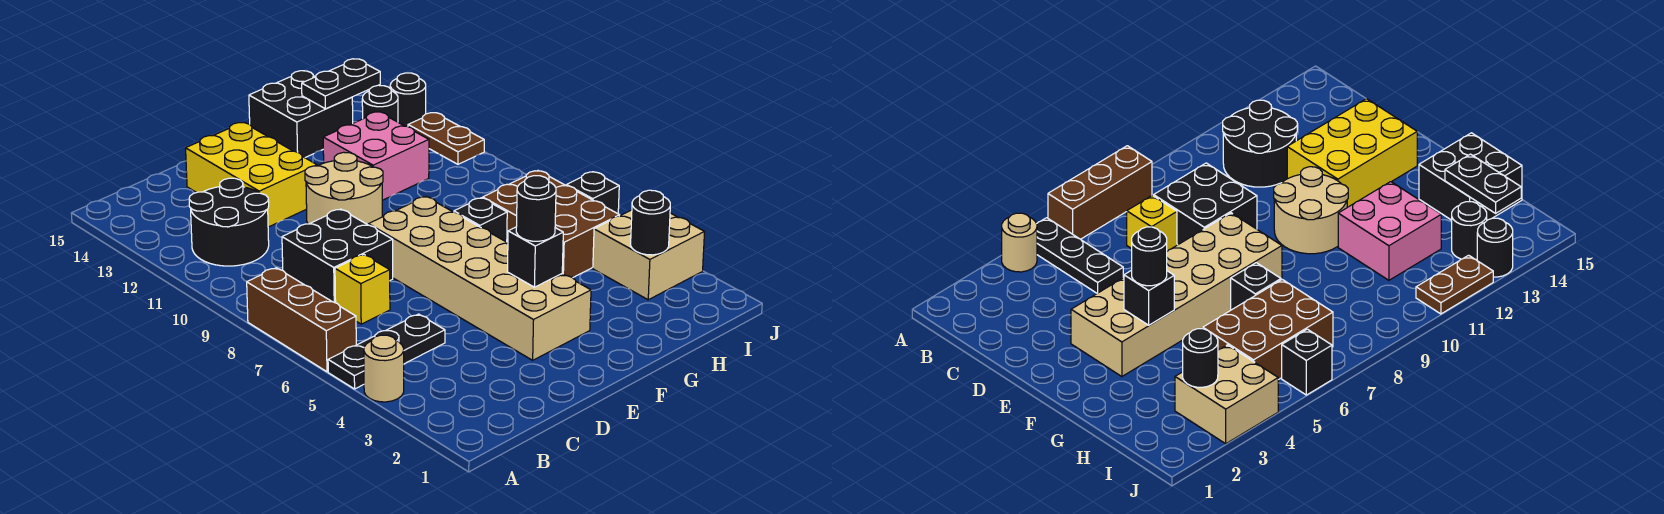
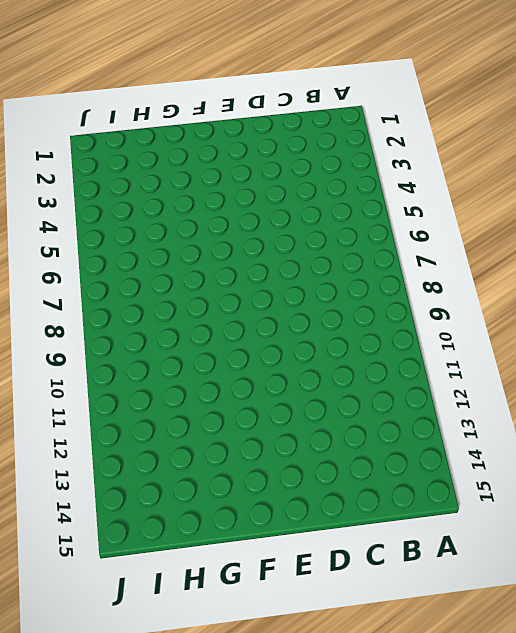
none -> tan 1x1 round brick [364,335,404,402]
none -> black 1x3 plate [328,314,445,389]
none -> brown 1x3 brick [247,268,356,372]

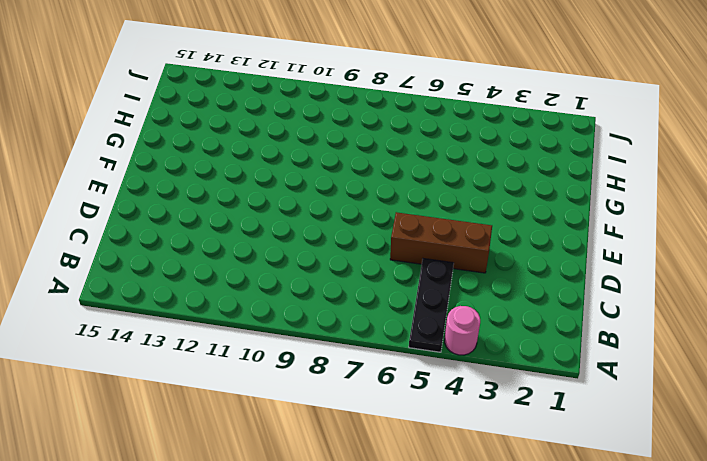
pink 1x1 round brick [445,306,480,355] -> tan 1x1 round brick [364,335,404,402]
brown 1x3 brick [390,212,492,273] -> brown 1x3 brick moved to [247,268,356,372]
none -> black 2x2 round brick [189,178,269,266]
none -> yellow 1x1 brick [335,255,390,324]
none -> black 2x2 brick [282,209,393,303]

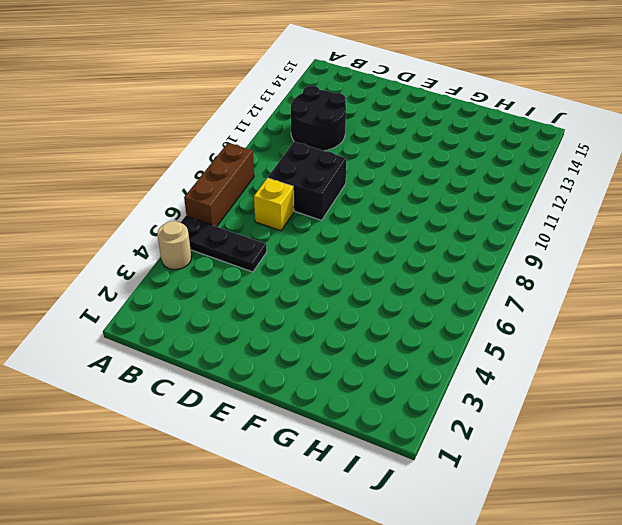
none -> yellow 2x3 brick [186,123,317,227]
none -> tan 2x6 brick [368,196,591,360]
none -> tan 2x2 round brick [305,152,383,225]

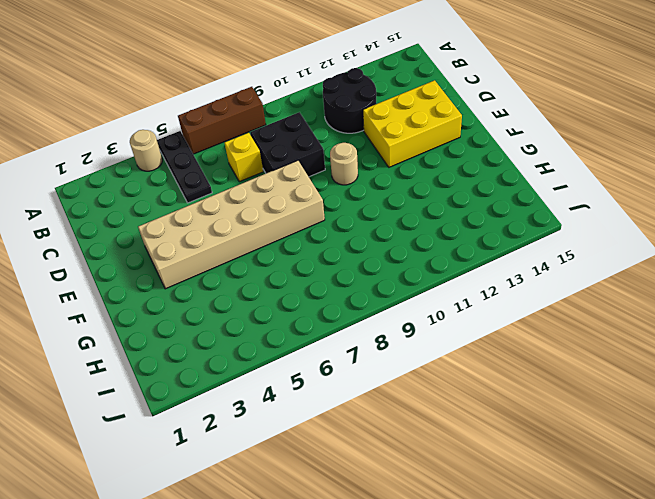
tan 1x1 round brick [330,143,358,185] -> tan 2x2 round brick [305,152,383,225]
none -> black 1x1 brick [454,198,507,242]
none -> pink 2x2 brick [323,112,429,200]
none -> black 2x2 brick [249,71,353,158]

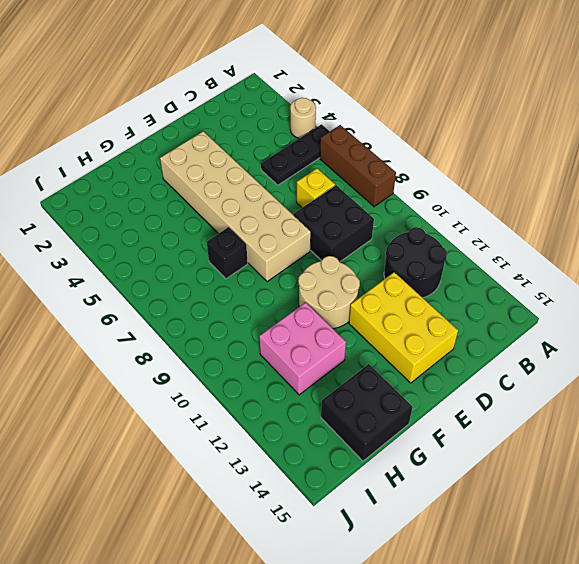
none -> brown 2x3 brick [483,171,619,278]
none -> tan 2x2 brick [593,210,705,300]
none -> black 1x1 round brick [362,85,398,122]

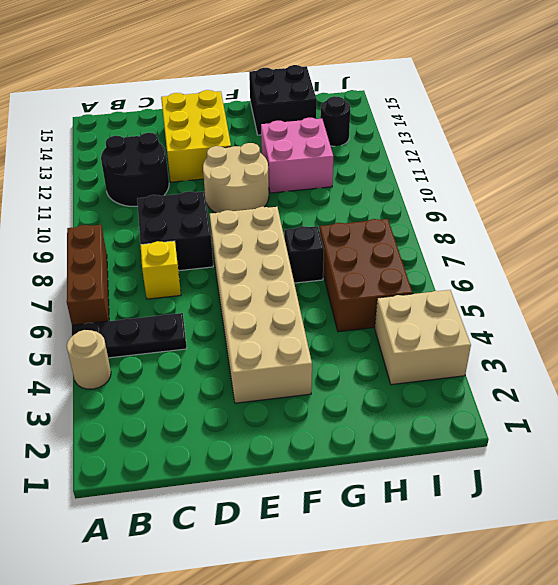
none -> black 1x1 brick [567,172,619,214]
none -> brown 1x2 plate [408,113,484,164]
none -> black 1x1 round brick [390,73,426,127]

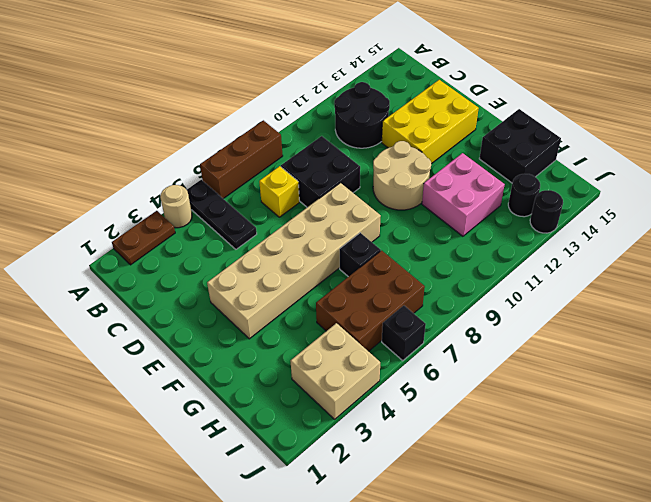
brown 1x2 plate [112,211,175,265] -> brown 1x2 plate moved to [408,113,484,164]
none -> black 1x1 brick [507,227,563,287]
none -> black 1x2 plate [302,59,380,109]
none -> black 1x1 round brick [631,190,670,255]

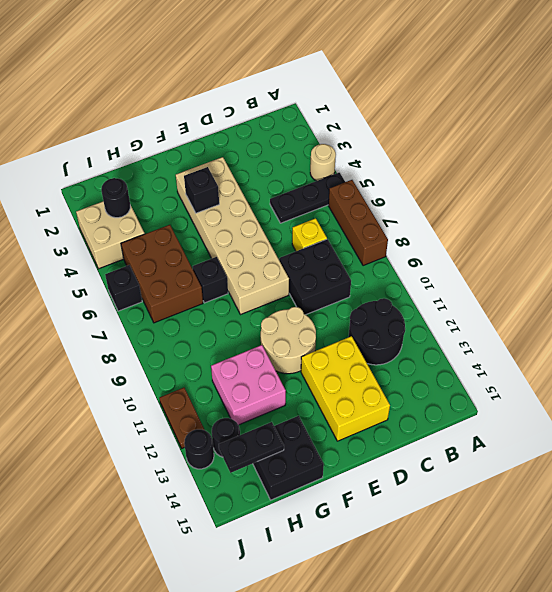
none -> black 1x1 round brick [516,176,556,241]

